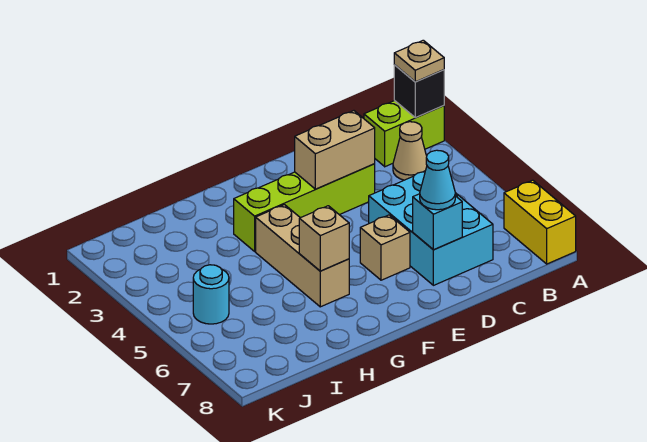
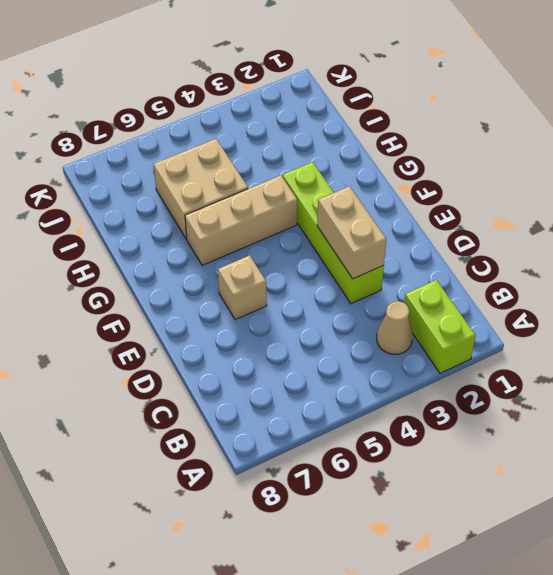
tan 2x2 brick [154,139,248,239] -> none
none -> yellow 1x2 brick [504,180,576,264]
none -> cyan 2x3 brick [369,171,493,285]
none -> cyan 1x1 round brick [193,265,229,324]

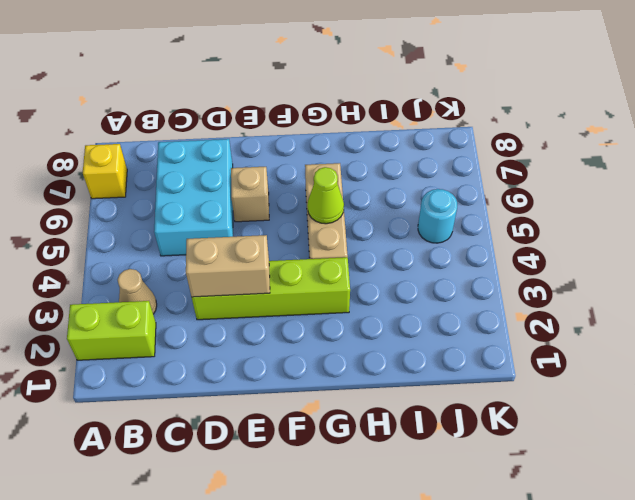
yellow 1x1 brick [83,144,127,199] -> yellow 1x2 brick [504,180,576,264]
lime 1x1 cone [307,167,344,224] -> none
none -> black 1x1 brick [394,65,444,118]
none -> cyan 1x1 brick [413,194,462,250]
none -> tan 1x1 brick [299,206,349,271]

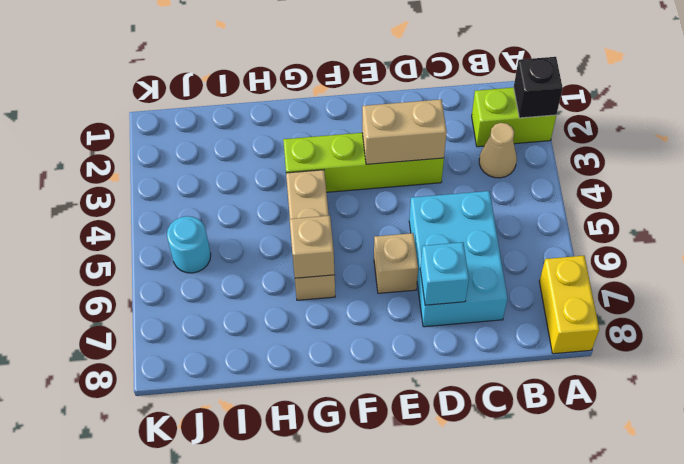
none -> tan 1x1 plate [394,40,444,82]
none -> cyan 1x1 cone [420,150,455,210]

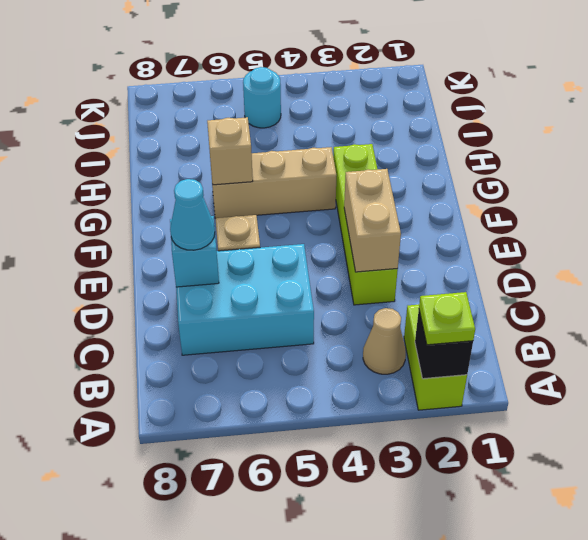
lime 1x1 plate [419,292,475,345] -> tan 1x1 plate [394,40,444,82]
none -> yellow 1x2 brick [504,180,576,264]

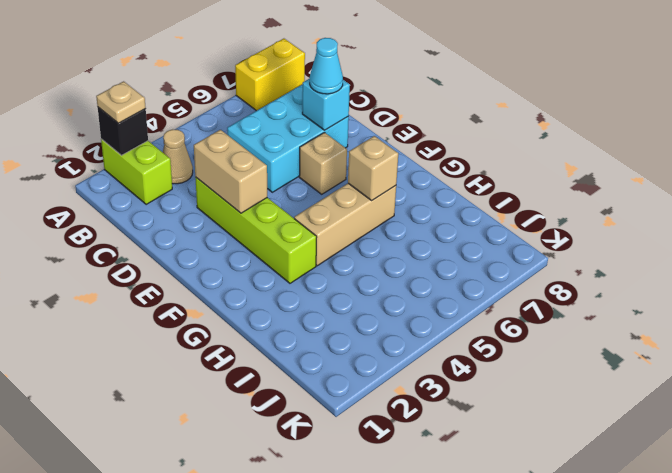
none -> cyan 1x1 round brick [193,265,229,324]

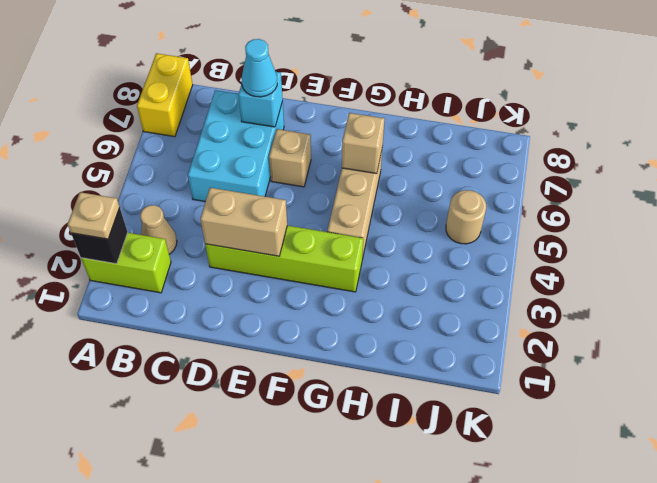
tan 1x1 round brick [446,190,486,244] -> cyan 1x1 round brick [193,265,229,324]

